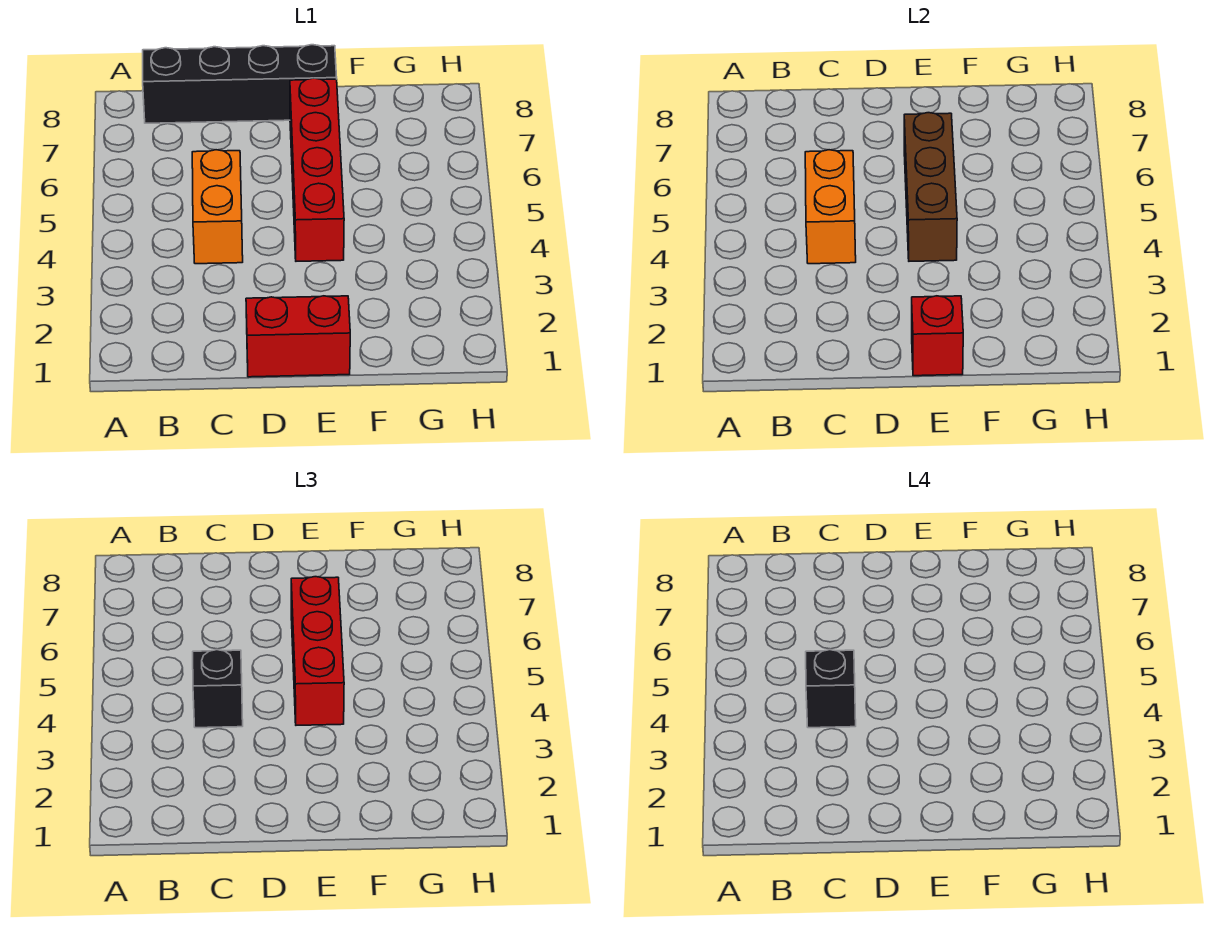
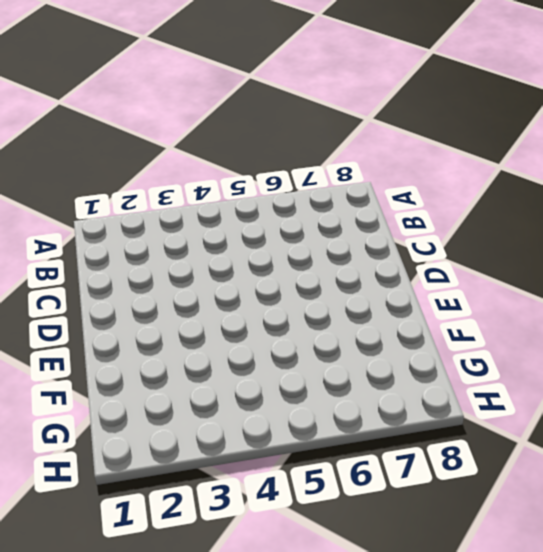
none -> black 1x4 brick [143,45,337,123]
none -> orange 1x2 brick [192,150,243,264]

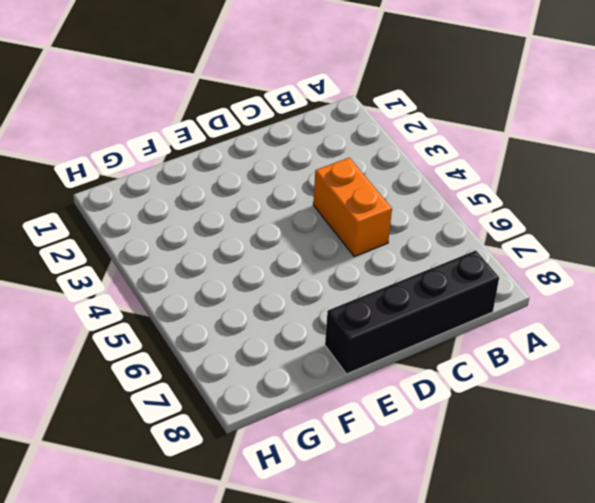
none -> red 1x2 brick [246,296,350,377]
none -> red 1x4 brick [290,78,344,261]

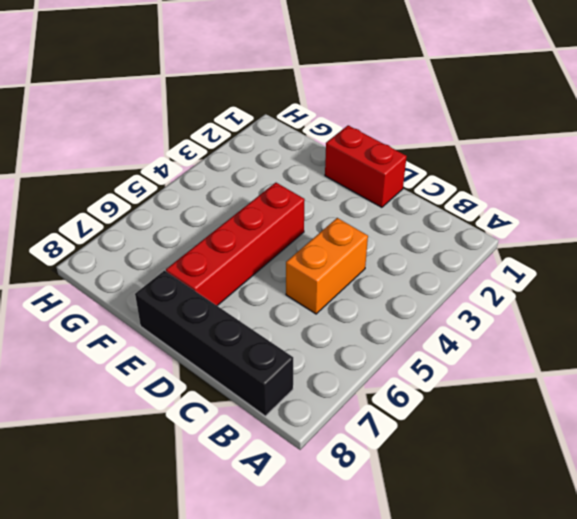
none -> orange 1x2 brick [805,150,856,264]
none -> red 1x1 brick [912,296,963,376]

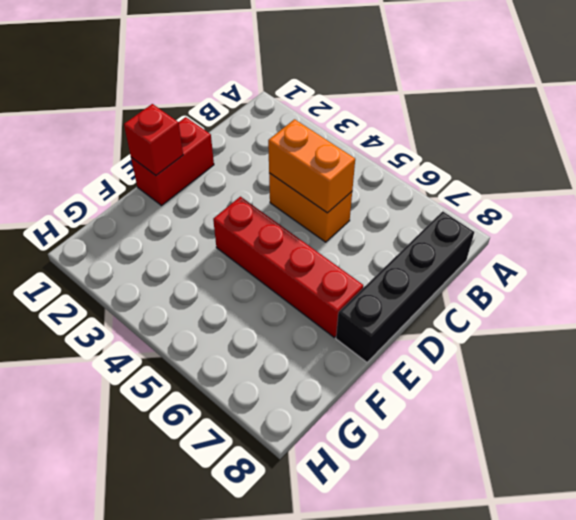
none -> brown 1x3 brick [904,113,957,261]
none -> black 1x1 brick [193,650,243,728]

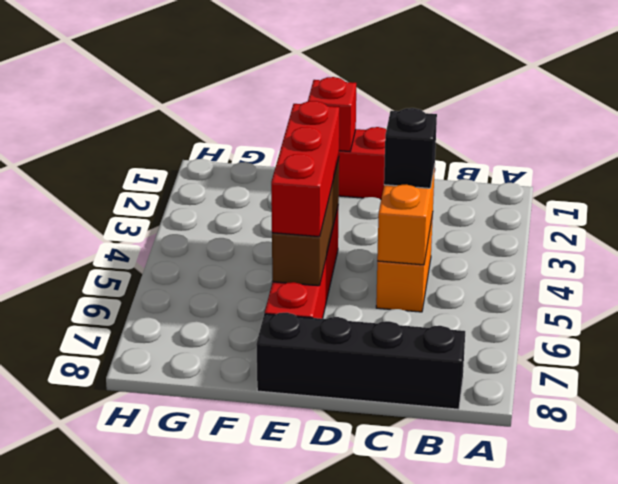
none -> black 1x1 brick [806,650,856,728]

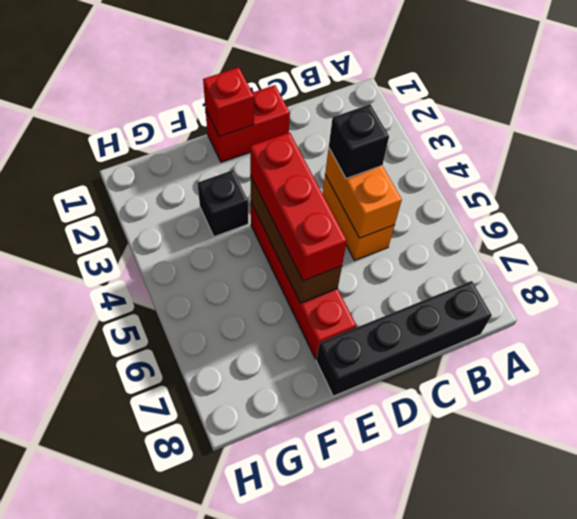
black 1x1 brick [197,170,248,237] -> black 1x1 brick moved to [806,650,856,728]

